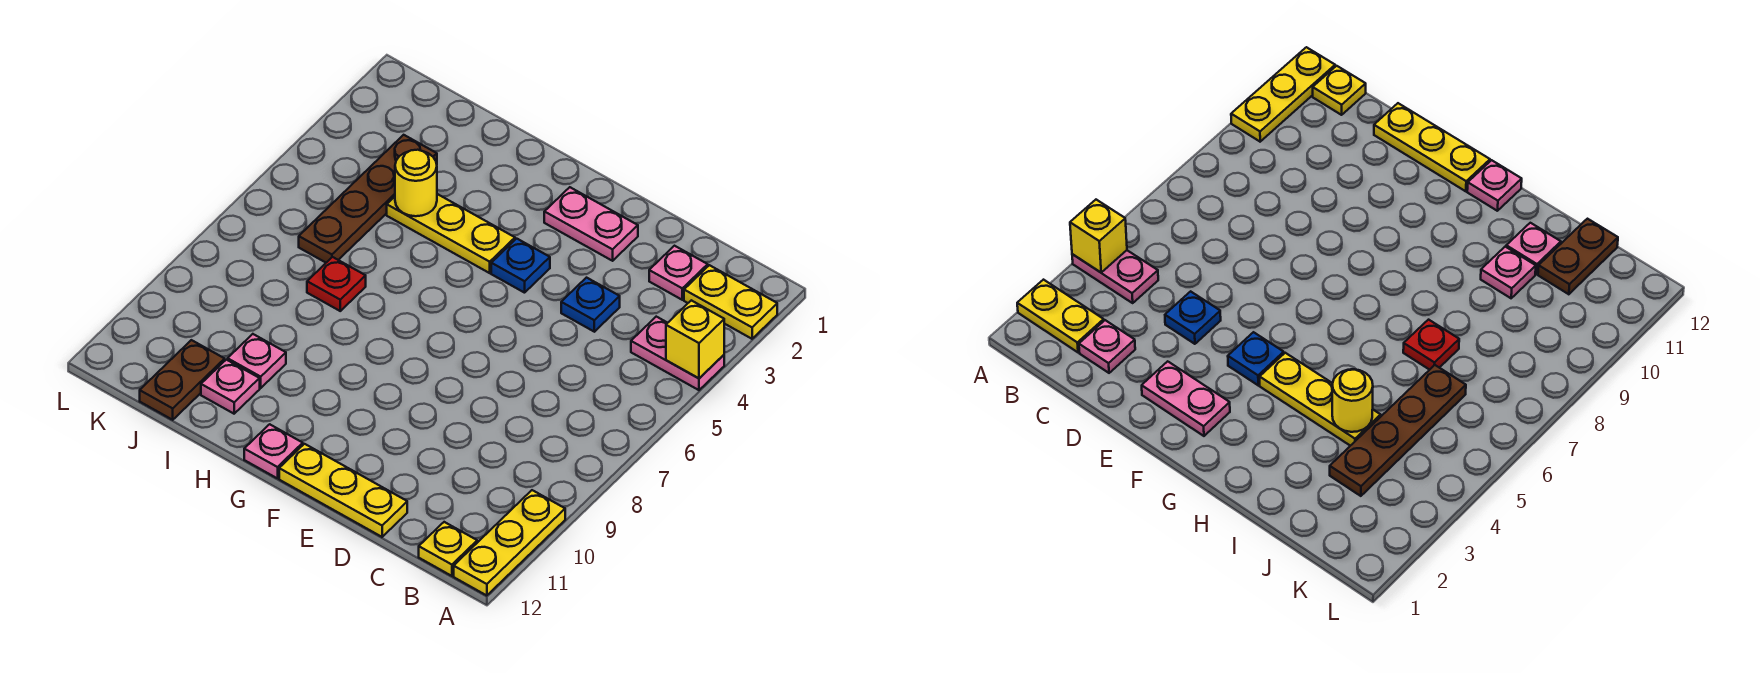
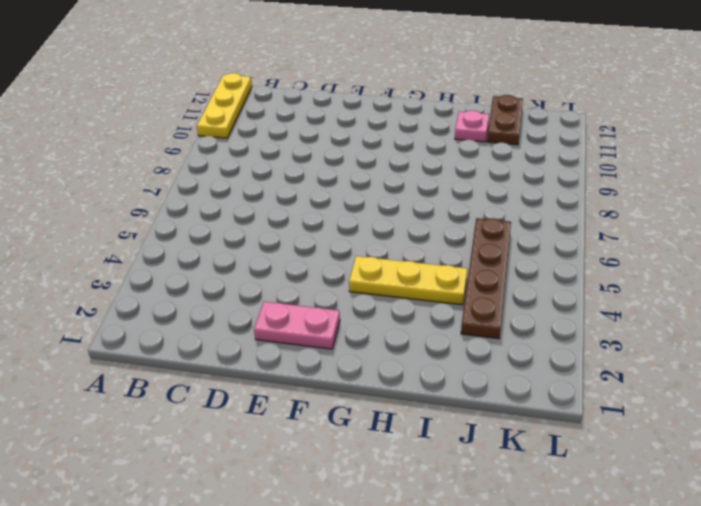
none -> yellow 1x2 plate [684,265,777,339]
none -> pink 1x2 plate [631,317,724,390]
none -> yellow 1x1 plate [419,522,477,576]

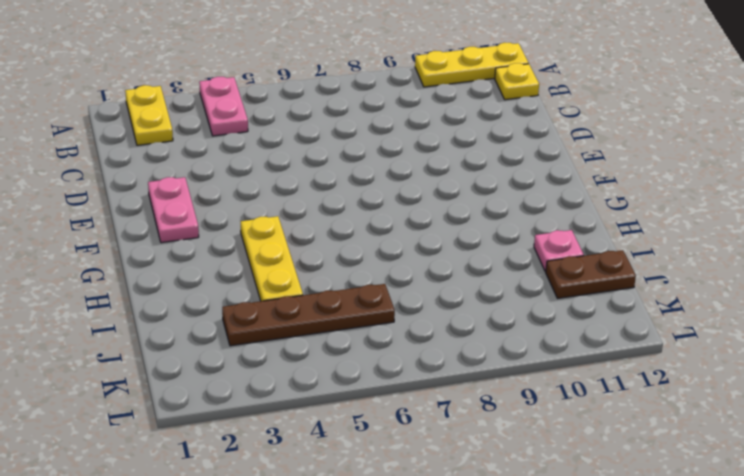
none -> pink 1x1 plate [649,246,708,300]
none -> blue 1x1 plate [561,278,620,332]
none -> yellow 1x3 plate [279,444,407,537]

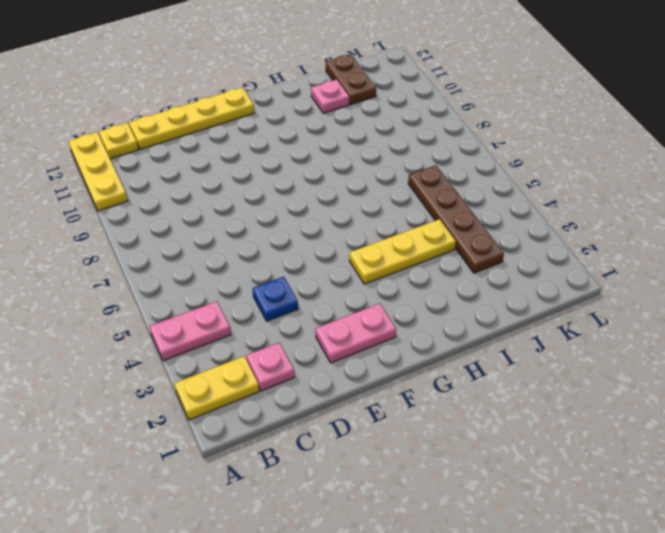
yellow 1x4 plate [129,87,254,149] -> yellow 1x3 plate [279,444,407,537]
none -> blue 1x1 plate [491,239,550,293]
none -> pink 1x1 plate [244,424,303,478]
none -> red 1x1 plate [307,257,366,311]

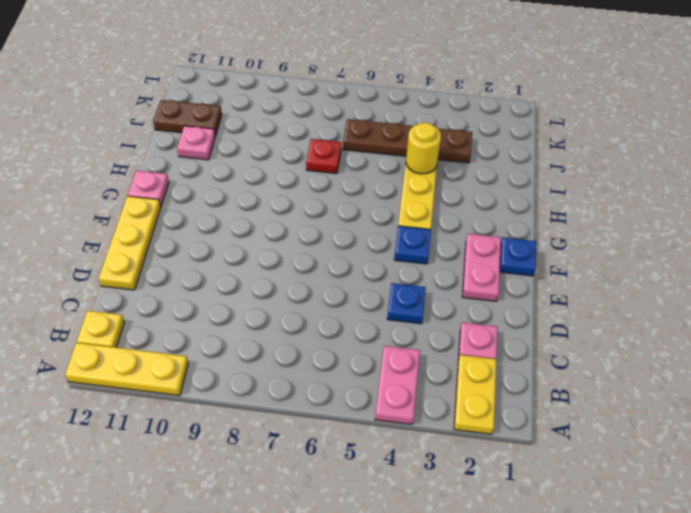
blue 1x1 plate [500,237,536,276] -> none
none -> pink 1x1 plate [228,334,286,388]
none -> yellow 1x1 brick [666,300,724,378]

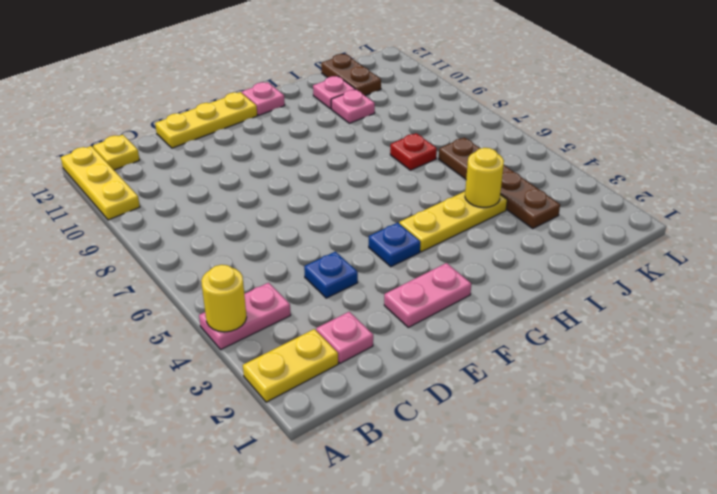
yellow 1x1 round brick [201,265,247,332] -> yellow 1x1 brick [666,300,724,378]

